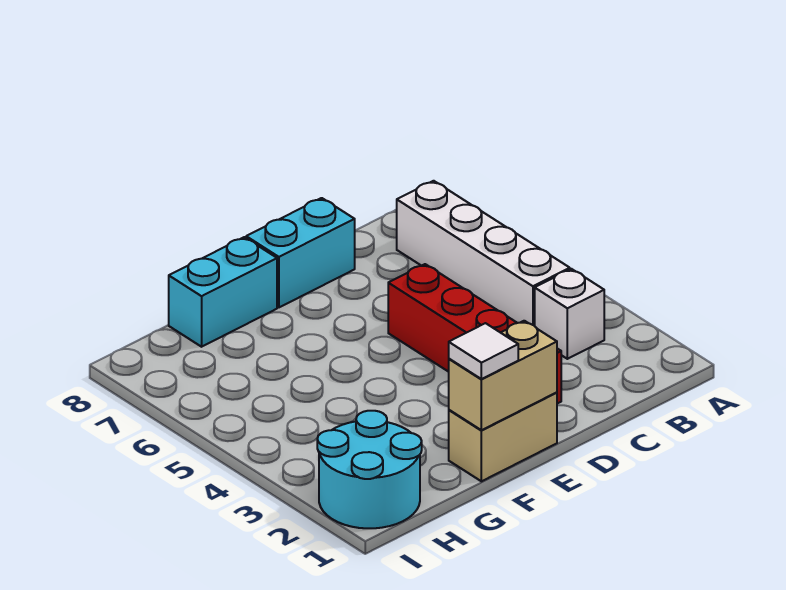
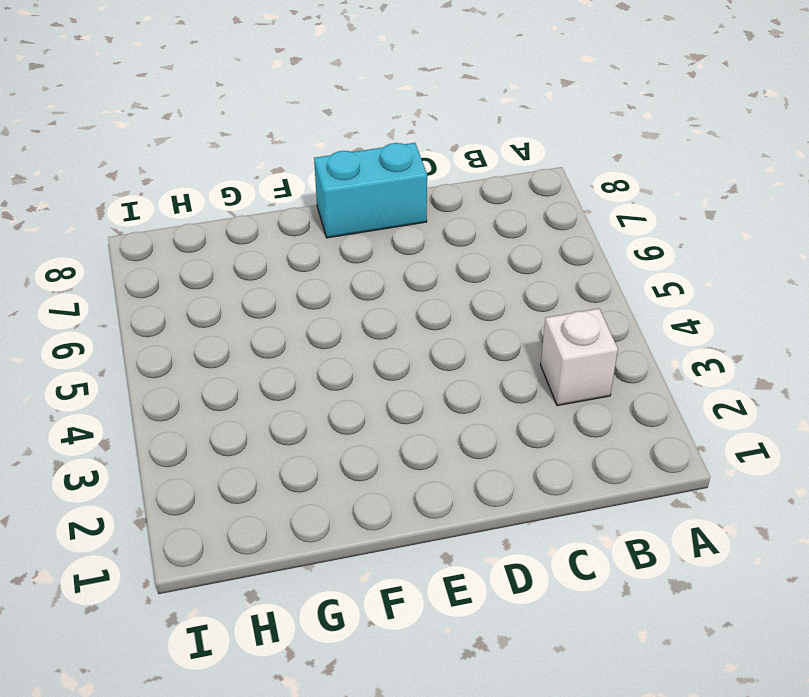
none -> white 1x4 brick [397,181,570,326]
none -> red 1x4 brick [388,264,561,404]

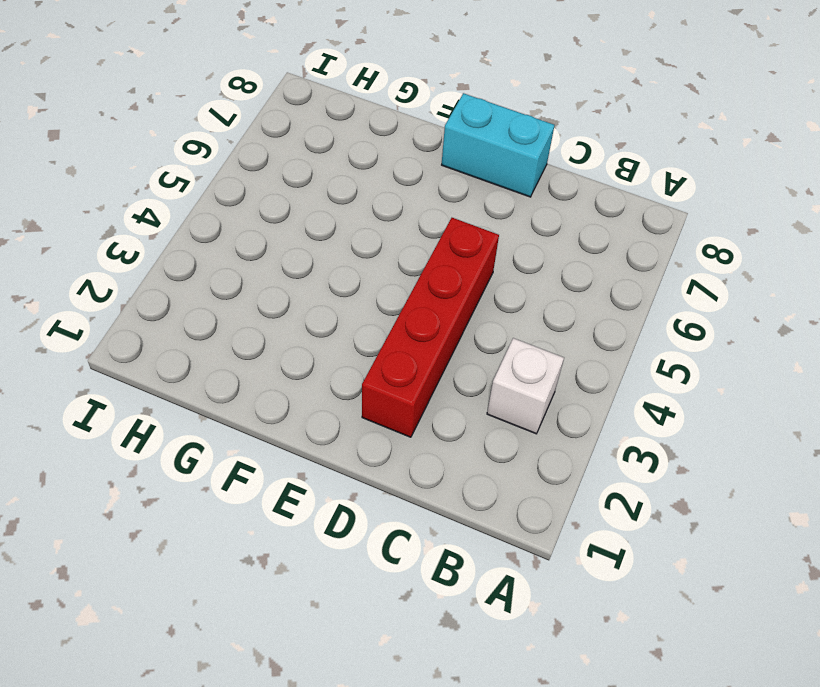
none -> white 1x4 brick [397,181,570,326]
none -> tan 1x2 brick [449,393,557,481]

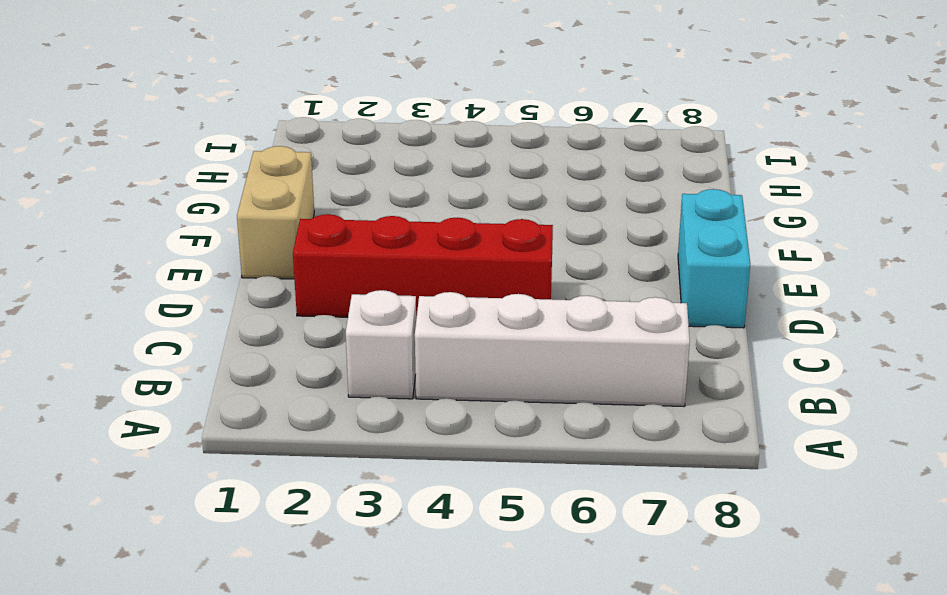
none -> cyan 1x2 brick [169,237,277,347]
none -> cyan 2x2 round brick [317,411,422,528]

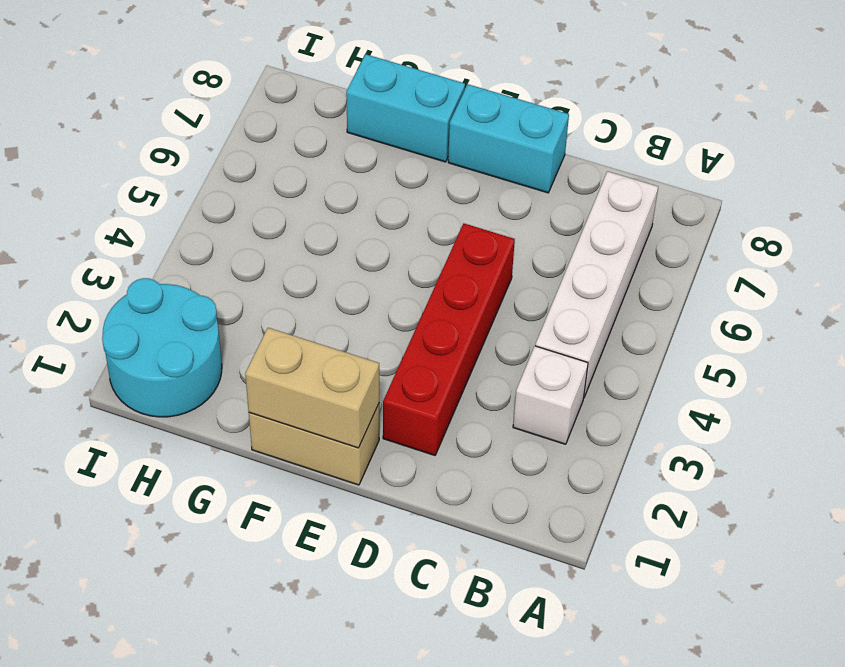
none -> white 1x1 tile [449,323,518,379]

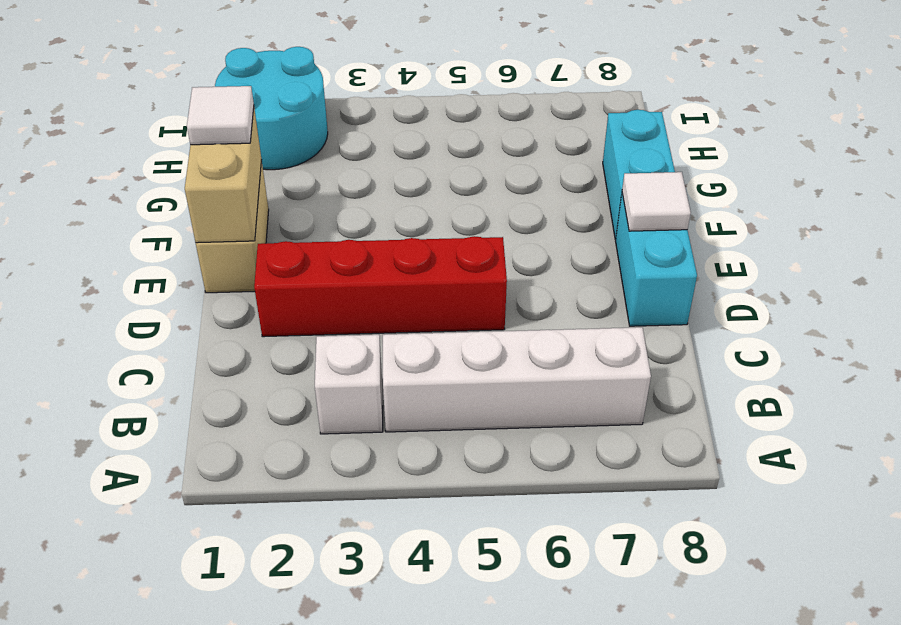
white 1x1 tile [622,172,691,231] -> none

